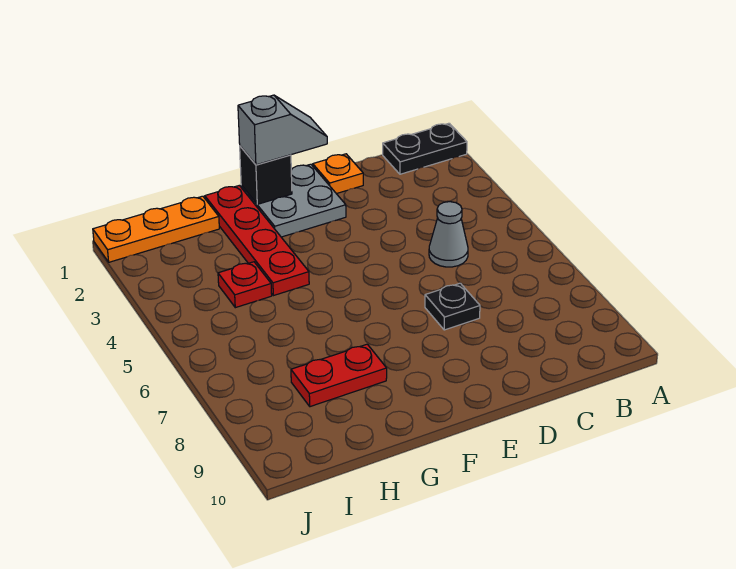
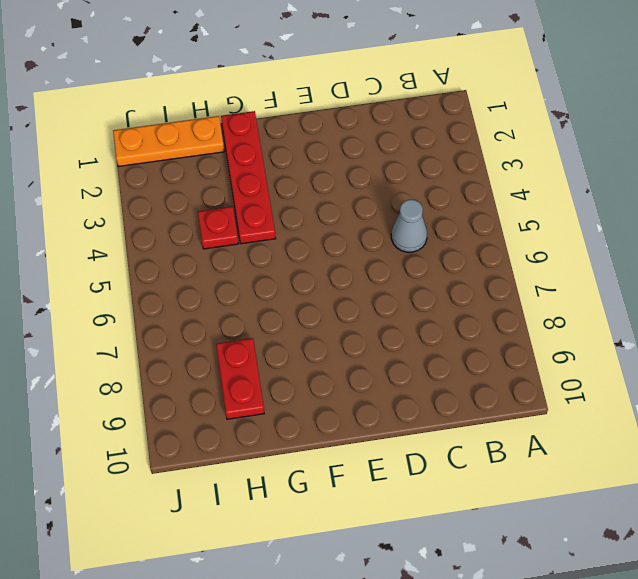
red 1x2 plate [216,338,264,419] -> red 1x2 plate turned to [291,344,387,407]
none -> black 1x2 plate [383,123,467,174]
none -> orange 1x1 plate [313,154,363,194]

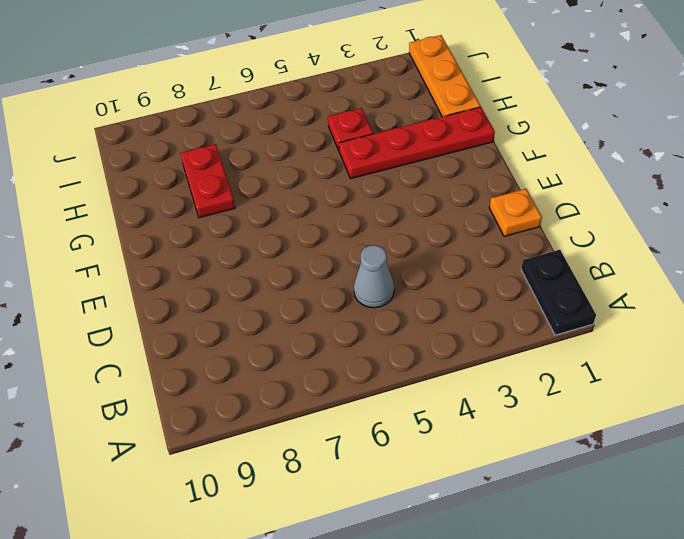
none -> black 1x1 plate [425,283,480,330]
none -> grey 2x2 plate [241,164,346,237]

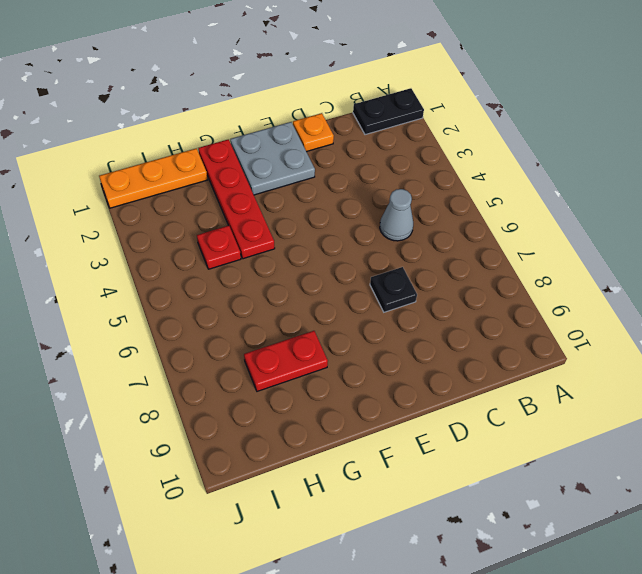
none -> black 1x1 brick [240,146,292,204]
none -> grey 1x2 slope [238,95,327,165]

